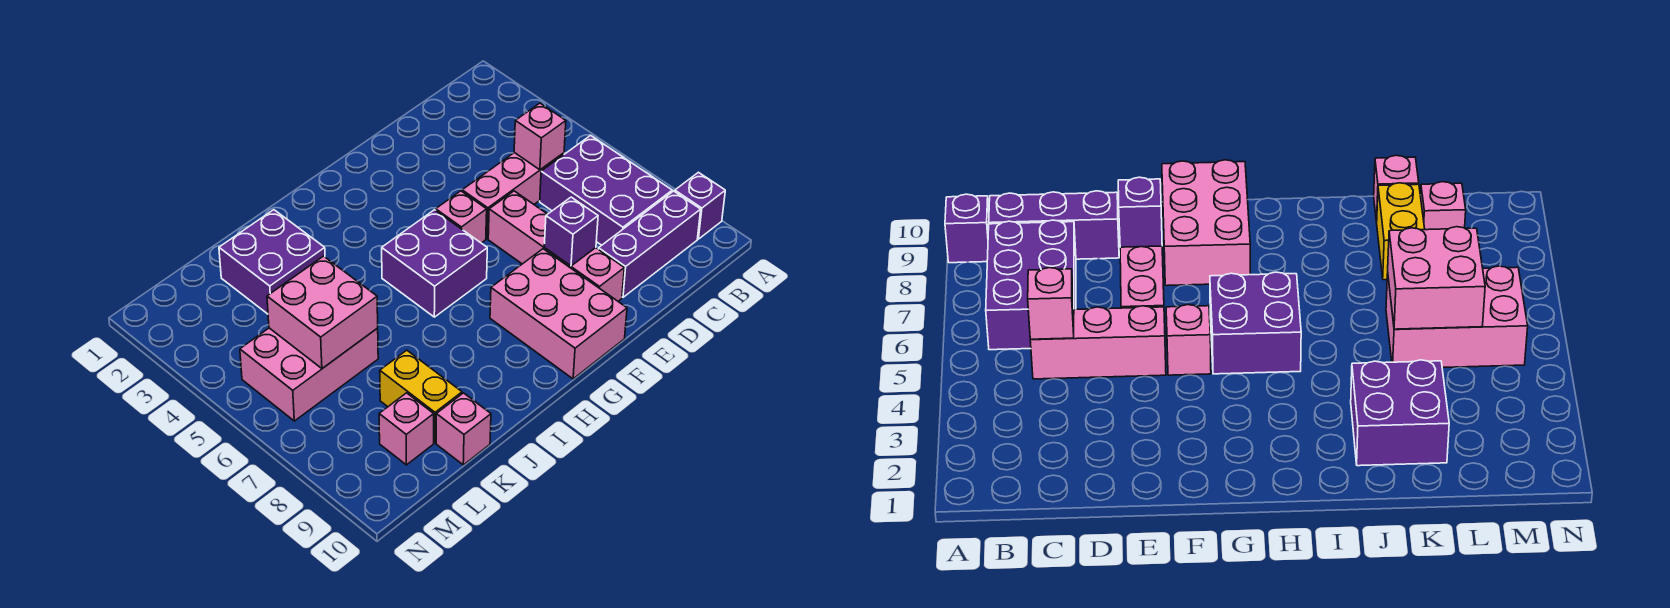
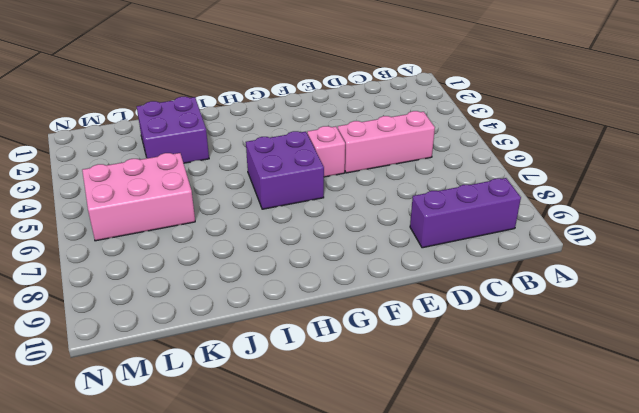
none -> purple 1x1 brick [675,172,725,239]
none -> purple 2x3 brick [540,135,672,245]
none -> pink 1x4 brick [488,191,624,301]

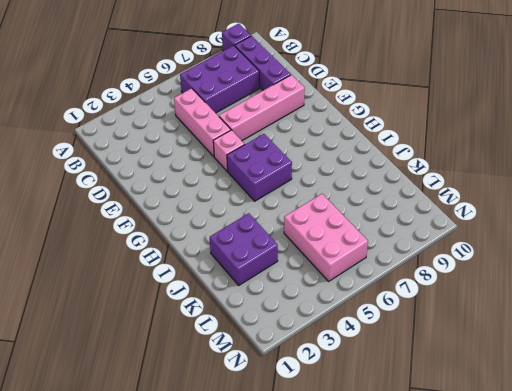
none -> pink 2x3 brick [490,249,627,379]
none -> yellow 1x2 brick [380,350,462,443]
none -> pink 1x1 brick [436,393,491,465]

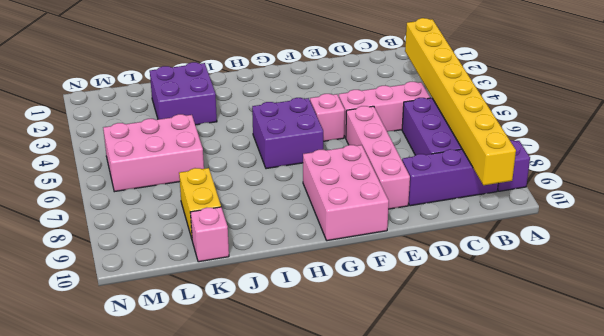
yellow 1x8 brick [405,18,516,185] -> none
none -> pink 1x1 brick [379,393,434,465]
none -> pink 1x1 brick [514,103,566,170]
none -> purple 1x1 brick [544,197,598,266]

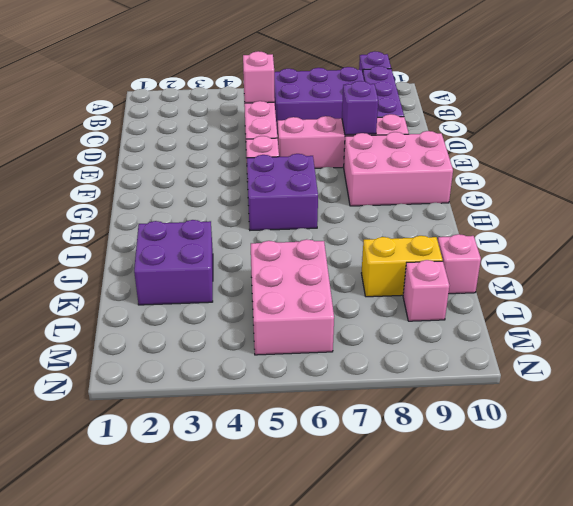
none -> pink 2x2 brick [267,256,378,369]

